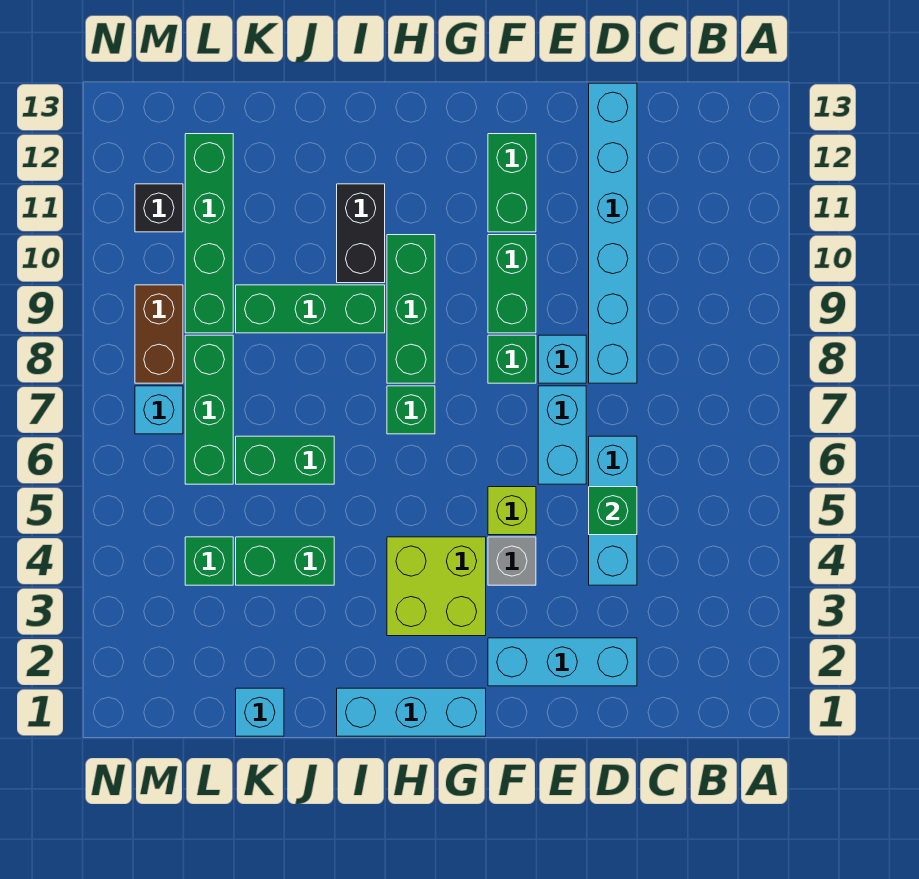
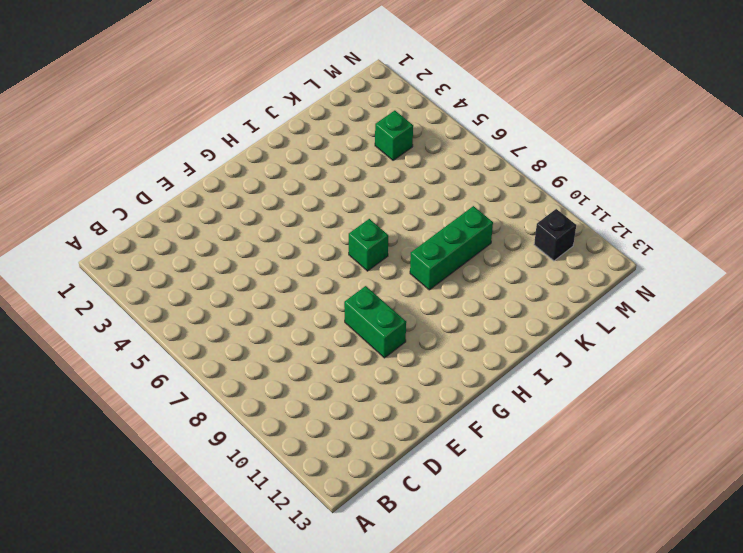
none -> cyan 1x3 brick [488,638,637,686]
none -> cyan 1x3 brick [589,436,637,585]
none -> cyan 1x6 brick [589,83,637,383]

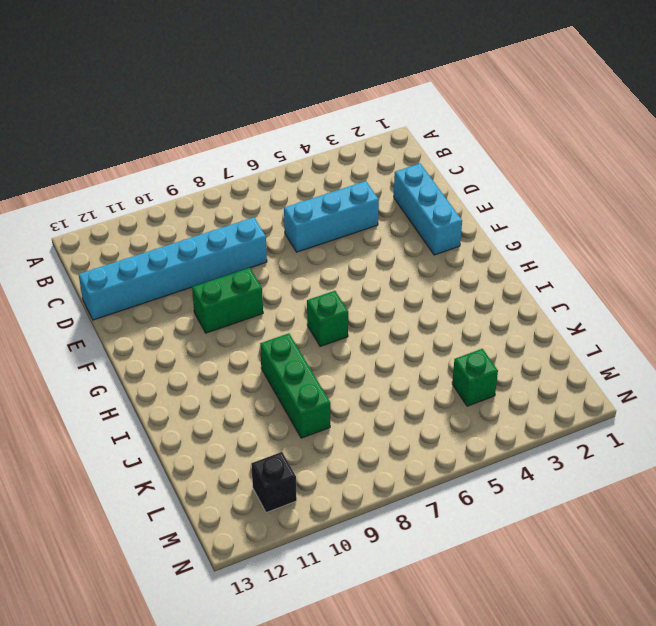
none -> cyan 1x2 brick [538,386,586,484]
none -> cyan 1x1 brick [538,335,586,383]
none -> grey 1x1 brick [488,537,536,585]

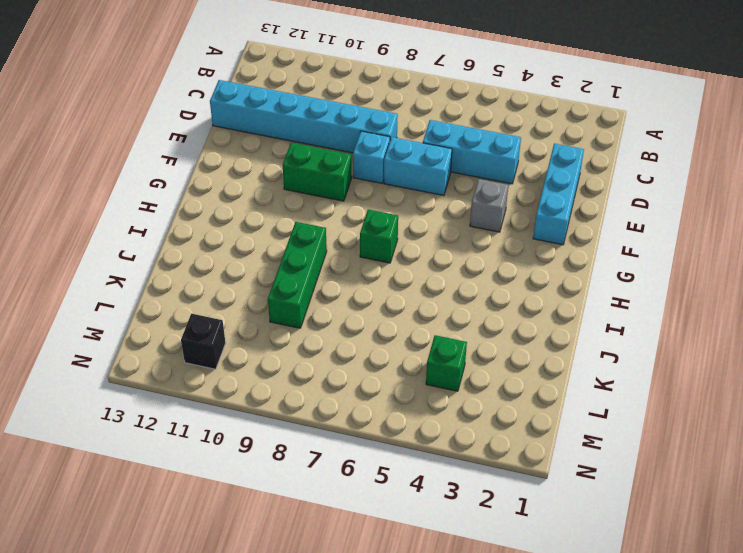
none -> lime 1x1 brick [488,487,536,535]
none -> green 1x1 brick [488,335,536,383]
none -> green 1x2 brick [488,134,536,232]

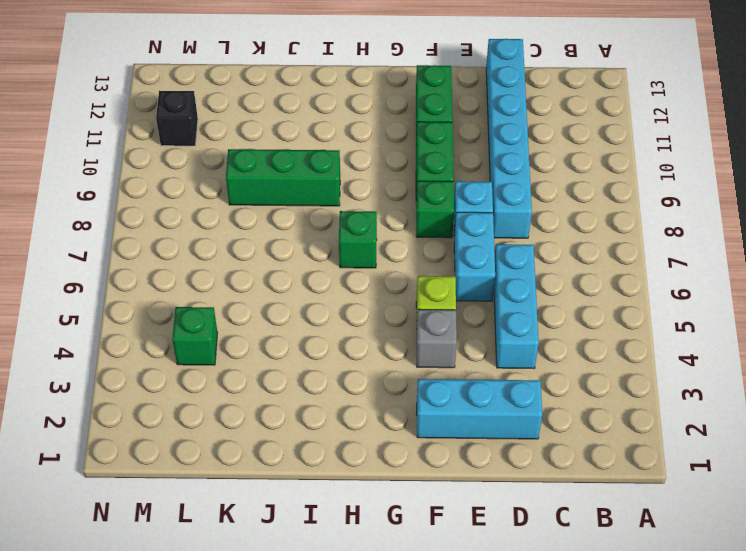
none -> cyan 1x3 brick [337,688,486,736]
none -> lime 2x2 brick [387,537,486,636]
none -> green 1x3 brick [387,235,435,383]

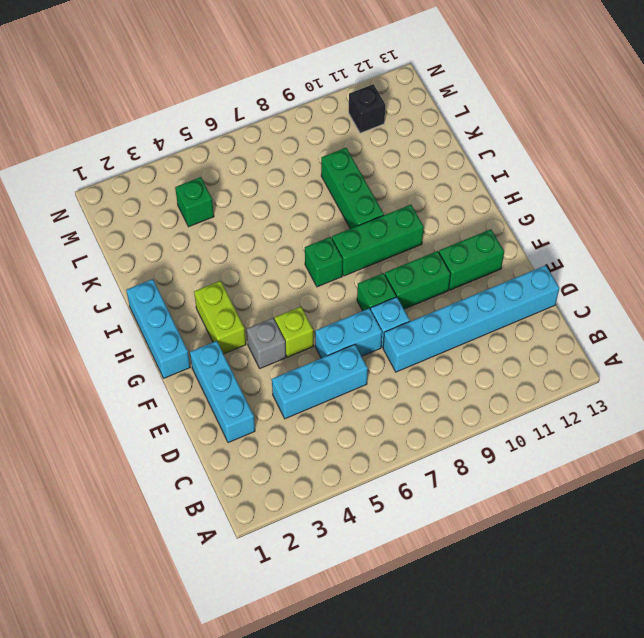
lime 1x2 brick [194,281,246,354] -> lime 2x2 brick [387,537,486,636]
none -> black 1x2 brick [337,184,385,283]
none -> green 1x2 brick [236,537,334,585]
none -> green 1x2 brick [236,436,334,484]

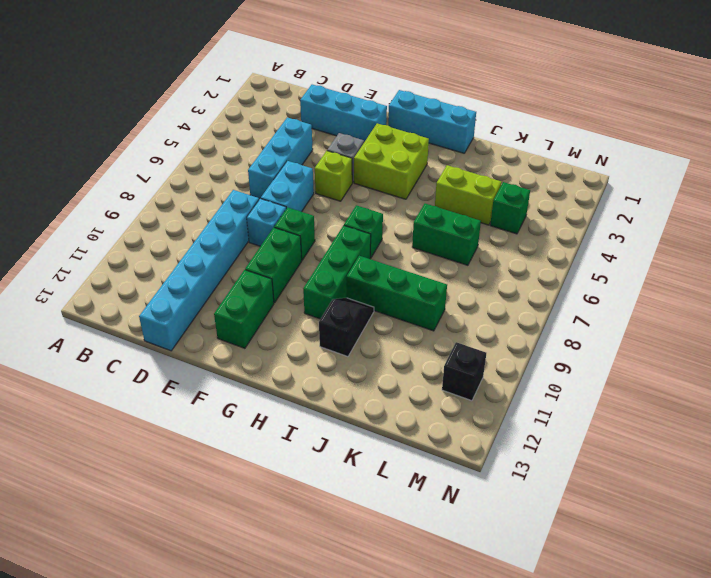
black 1x2 slope [319,298,374,357] -> black 1x2 brick [337,184,385,283]
lime 1x2 brick [435,165,502,225] -> green 1x2 brick [236,537,334,585]
none -> cyan 1x1 brick [236,688,284,736]
none -> green 1x3 brick [185,335,233,484]
none -> green 1x4 brick [185,134,233,333]

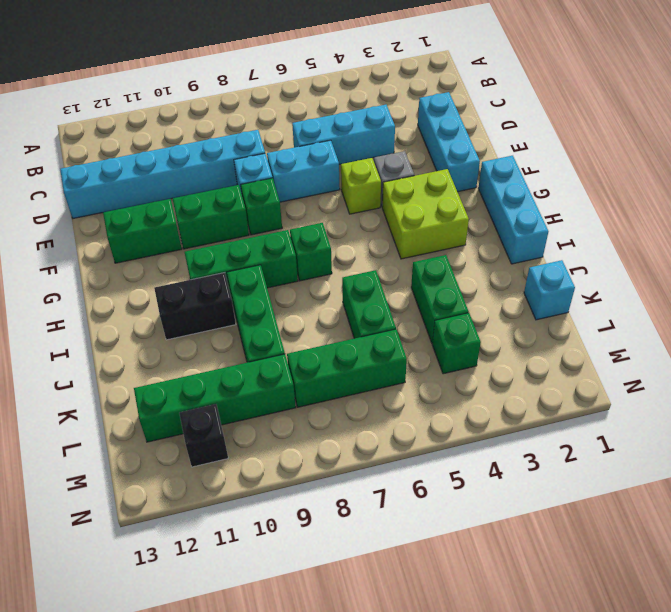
none -> cyan 1x1 brick [135,386,183,434]
none -> brown 1x2 brick [135,285,183,383]
none -> green 1x1 brick [589,487,637,535]

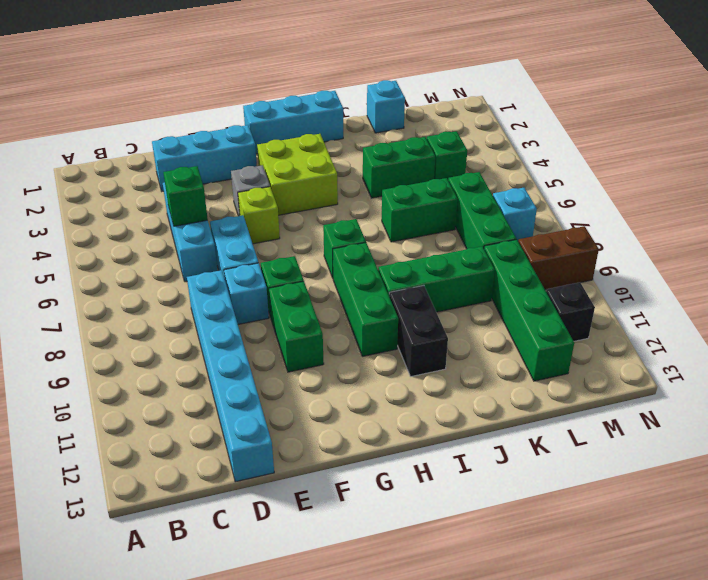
brown 1x2 brick [518,226,599,290] -> brown 1x2 brick turned to [135,285,183,383]
none -> green 1x2 brick [488,134,536,232]

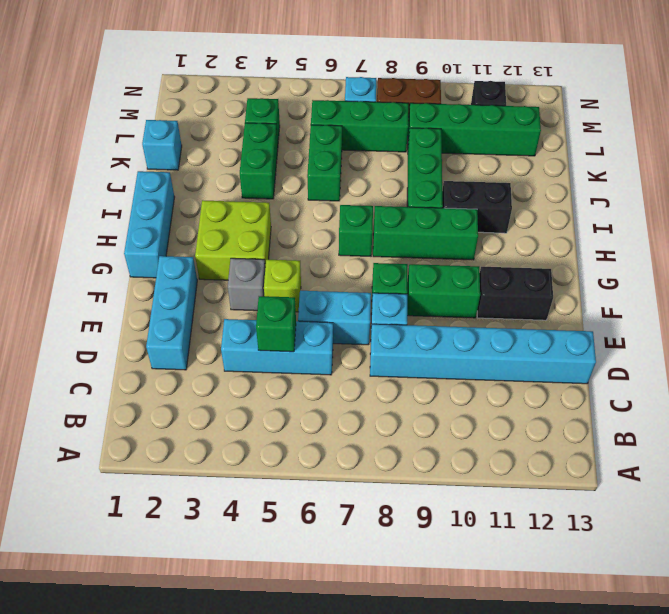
black 1x2 brick [477,267,553,320] -> green 1x2 brick [488,134,536,232]

